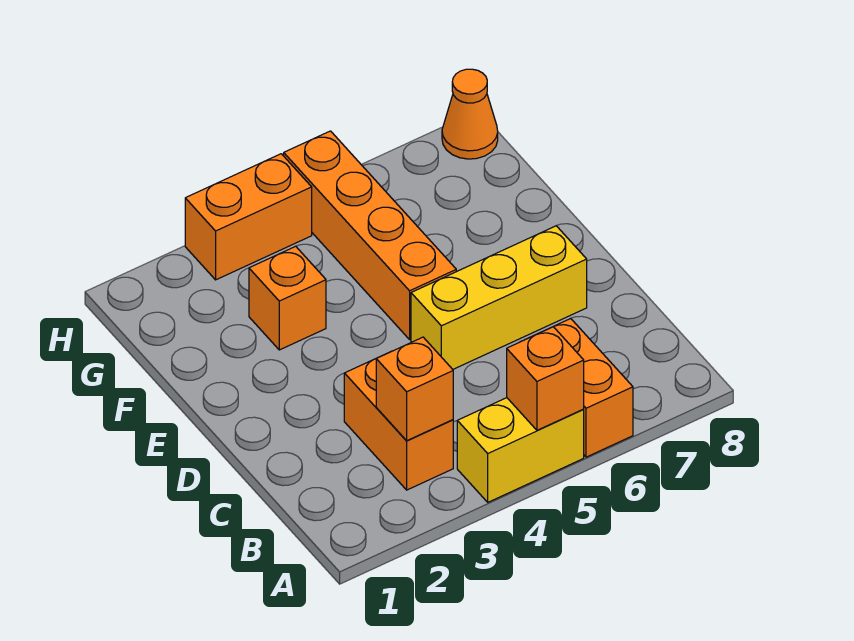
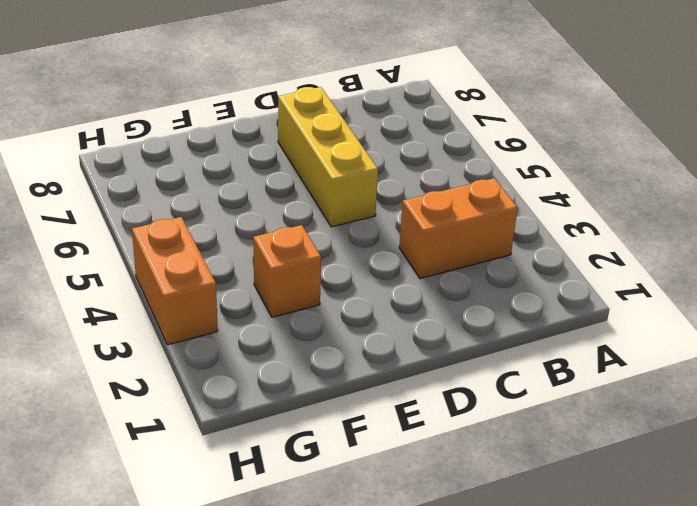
none -> yellow 1x2 brick [457,398,584,502]
none -> orange 1x2 brick [536,318,633,457]

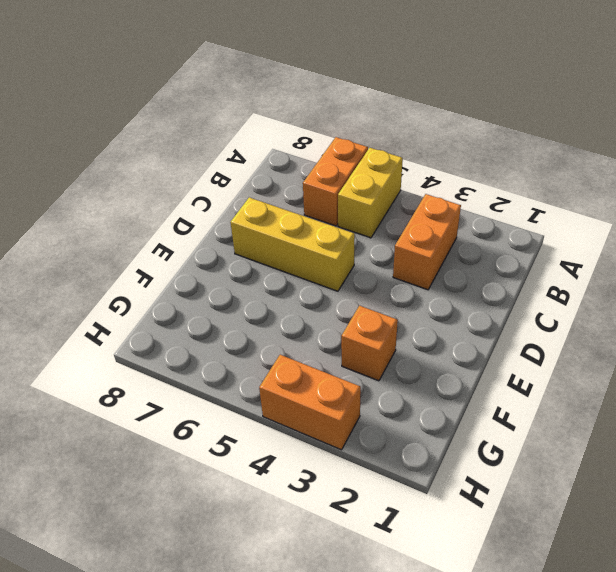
yellow 1x2 brick [338,148,403,238] -> yellow 1x2 brick turned to [457,398,584,502]
none -> orange 1x4 brick [284,131,456,339]
none -> orange 1x1 cone [442,69,498,159]

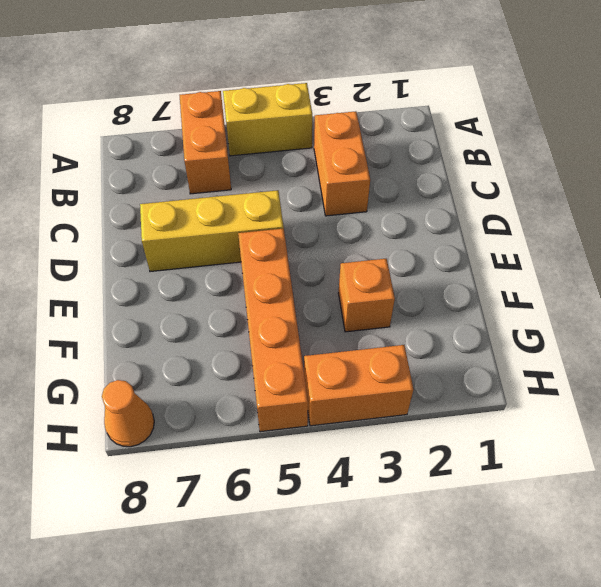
none -> orange 1x1 brick [507,327,584,430]
none -> orange 1x1 brick [376,337,453,440]

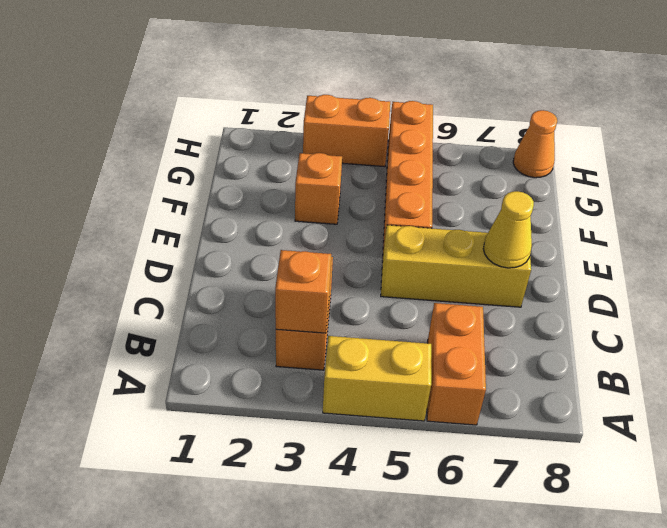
yellow 1x1 cone [483,191,534,268] -> none
none -> orange 1x1 brick [507,327,584,430]

